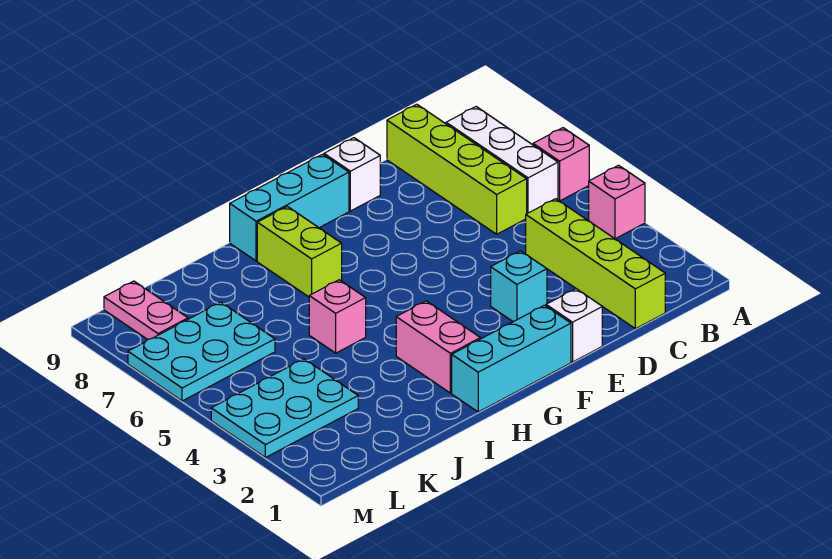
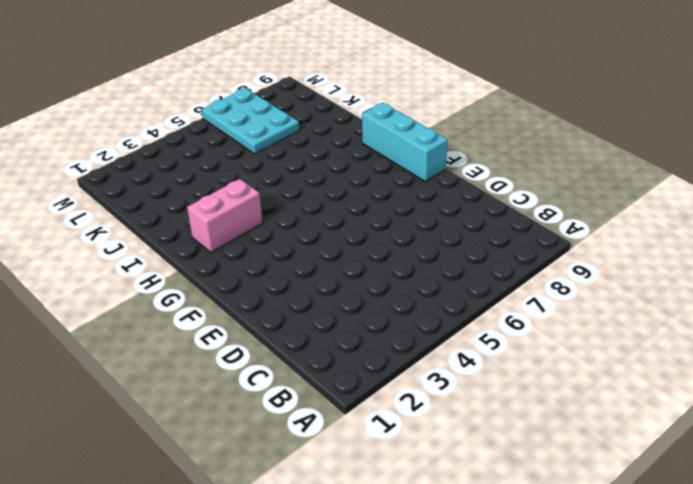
none -> pink 1x1 brick [589,165,645,239]
none -> pink 1x1 brick [533,128,589,201]
none -> white 1x3 brick [446,107,558,213]

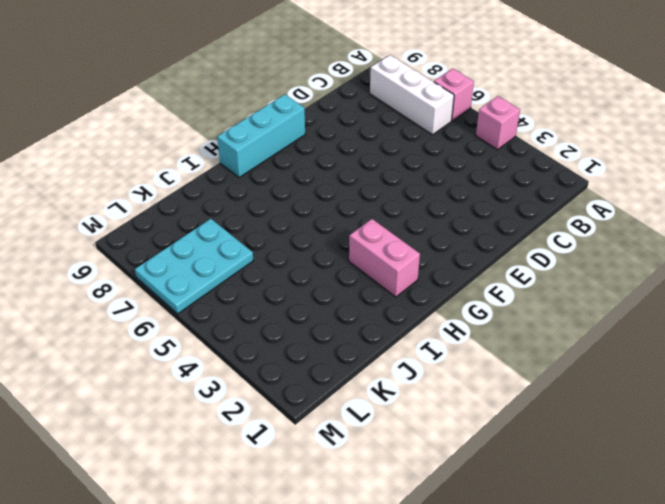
none -> lime 1x4 brick [526,199,665,329]
none -> lime 1x4 brick [387,104,527,234]
none -> white 1x1 brick [546,289,602,362]

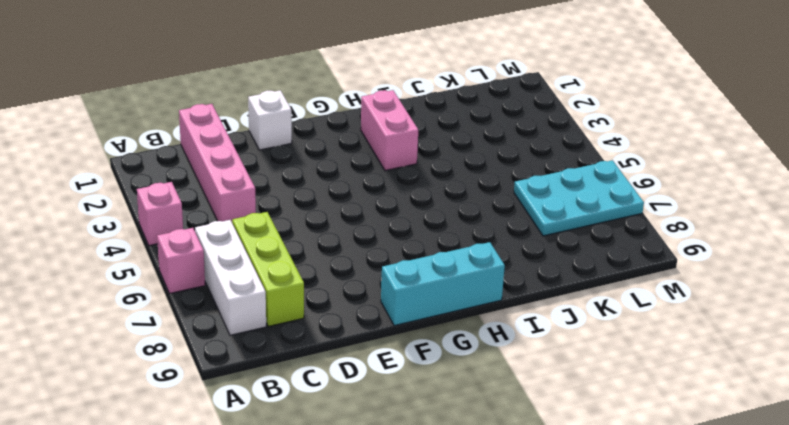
pink 1x4 brick [179,104,256,222] -> lime 1x4 brick [526,199,665,329]
lime 1x3 brick [232,212,304,326] -> lime 1x4 brick [387,104,527,234]
none -> cyan 1x1 brick [491,251,547,322]
none -> white 1x1 brick [324,138,380,211]
none -> cyan 1x3 brick [452,305,571,412]

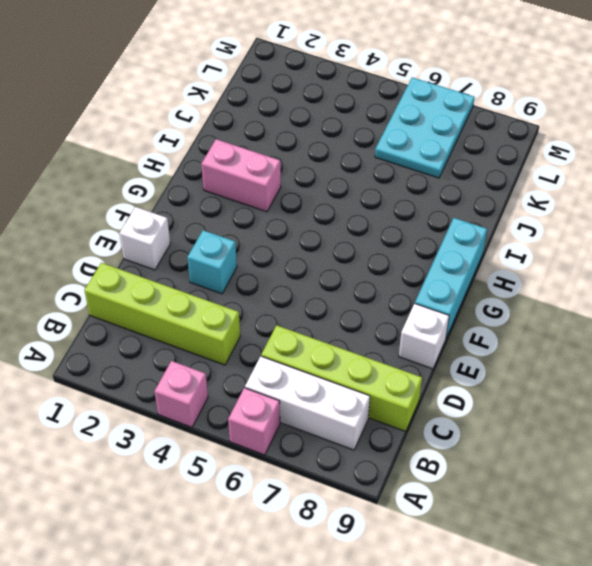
none -> cyan 1x3 brick [452,305,571,412]
none -> lime 1x2 brick [257,206,342,297]
none -> pink 1x1 brick [309,280,366,353]

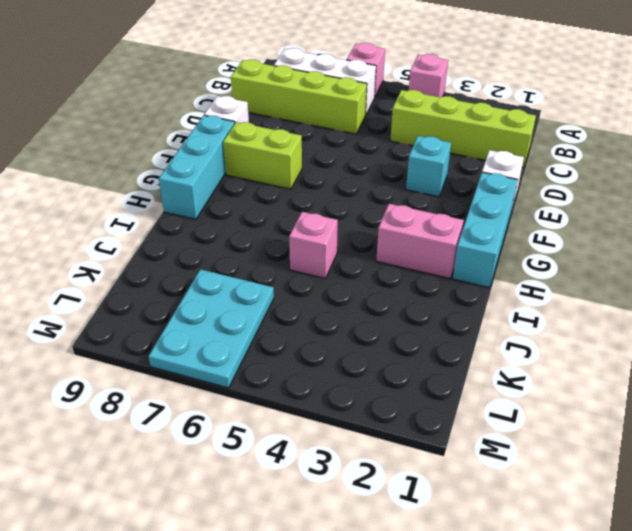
lime 1x2 brick [223,122,302,189] -> lime 1x2 brick moved to [257,206,342,297]
none -> cyan 2x3 plate [211,359,358,458]
none -> pink 1x2 plate [104,281,188,340]

